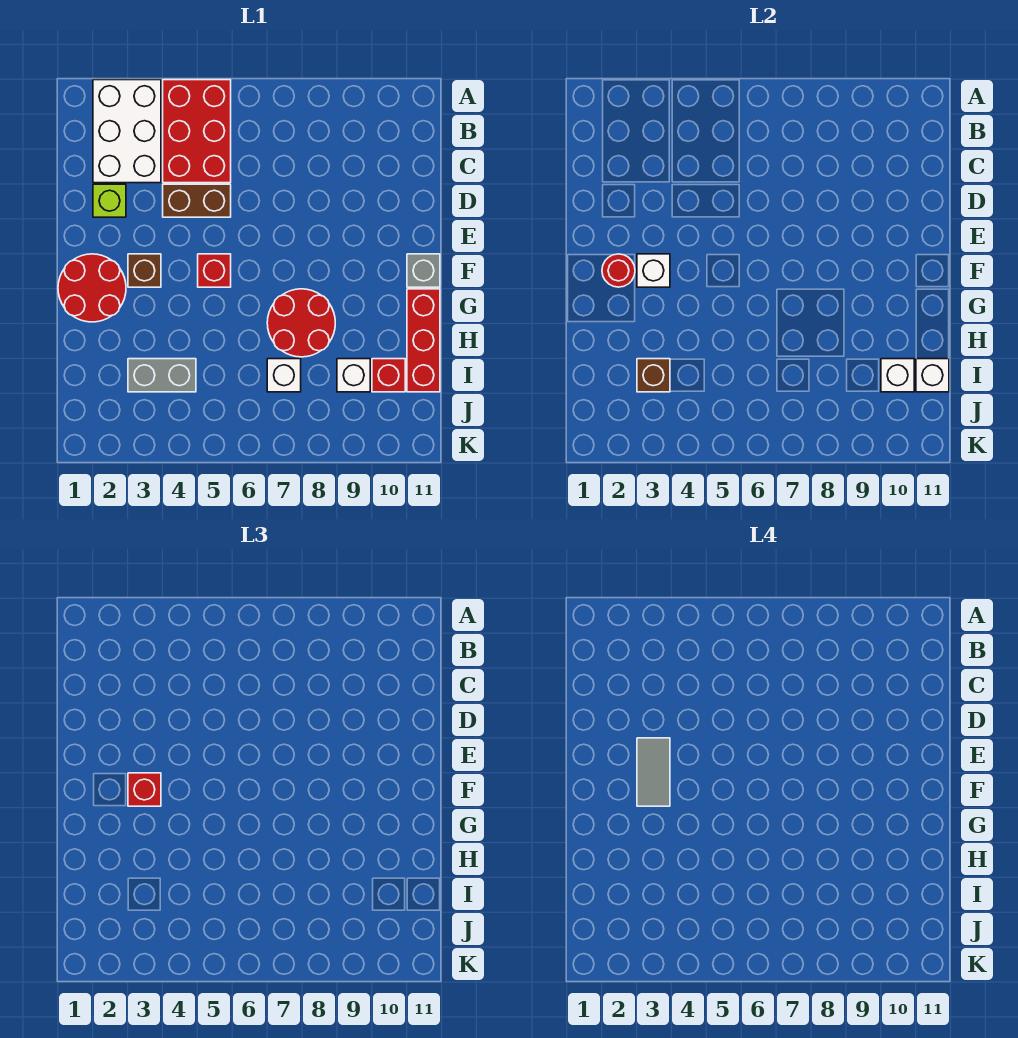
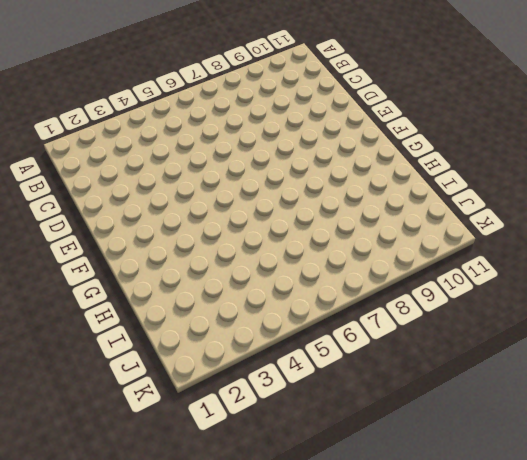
none -> white 2x3 brick [93,80,161,183]
none -> red 2x3 brick [163,80,231,183]
none -> lime 1x1 brick [93,184,126,217]

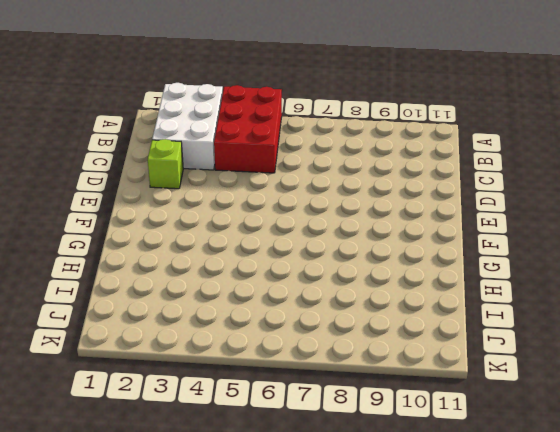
none -> brown 1x2 brick [163,184,231,217]
none -> red 2x2 round brick [58,254,126,322]
none -> brown 1x1 brick [128,254,161,287]

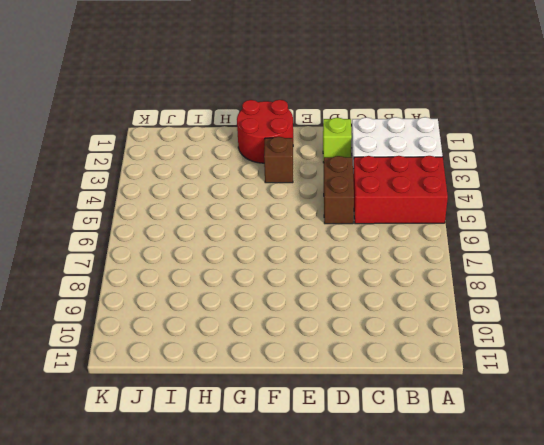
none -> red 1x1 brick [198,254,231,287]
none -> grey 1x1 brick [407,254,440,287]
none -> red 2x2 round brick [267,289,335,357]

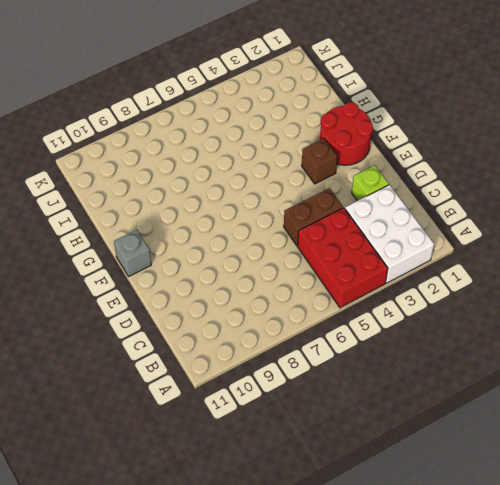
none -> red 1x1 brick [198,254,231,287]
none -> red 2x2 round brick [267,289,335,357]
none -> red 1x3 brick [407,289,440,392]

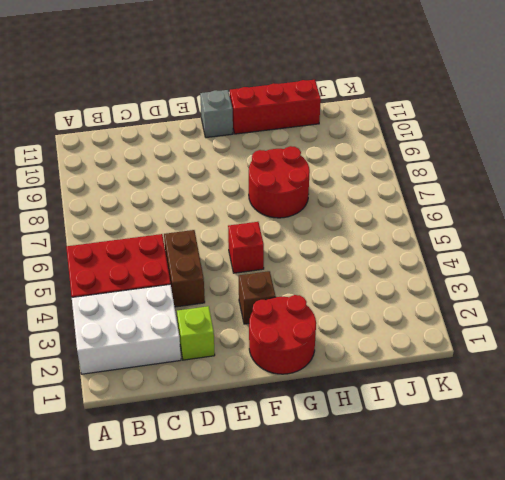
none -> grey 1x2 brick [128,359,196,392]
none -> white 1x1 brick [267,359,301,392]
none -> white 1x1 brick [337,359,370,392]

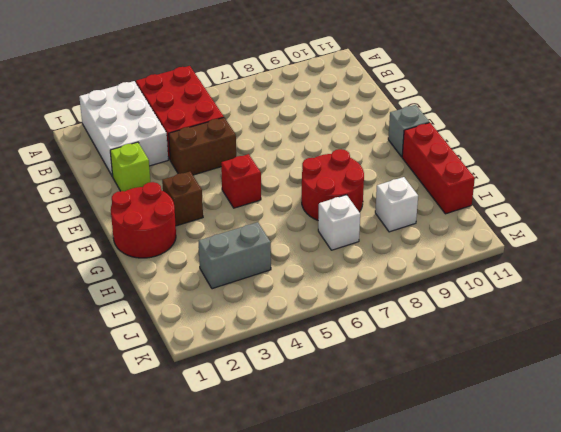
none -> red 1x1 brick [372,359,405,392]
none -> red 1x1 round brick [602,254,635,287]
none -> white 1x1 brick [637,254,670,287]

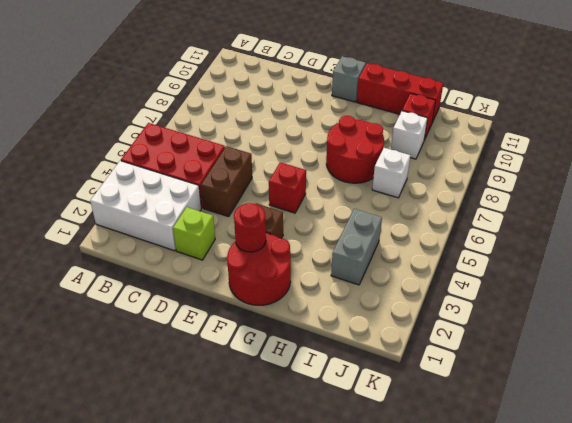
none -> white 1x1 brick [637,254,670,287]
none -> brown 1x1 brick [637,359,670,392]
none -> white 1x1 brick [881,359,914,392]

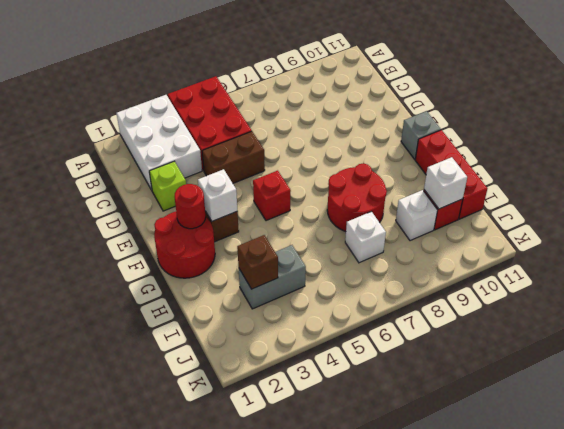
none -> white 1x1 brick [916,359,949,392]
none -> red 1x1 brick [128,773,161,806]
none -> grey 1x2 tile [637,738,670,806]

